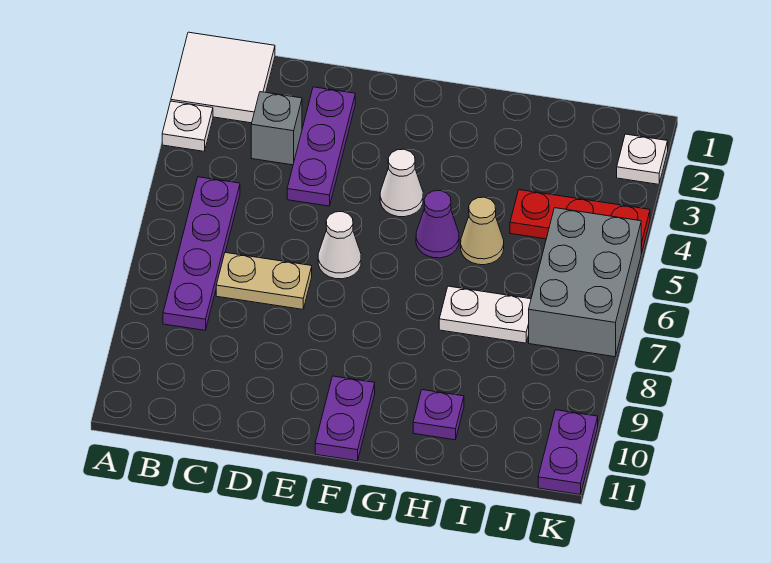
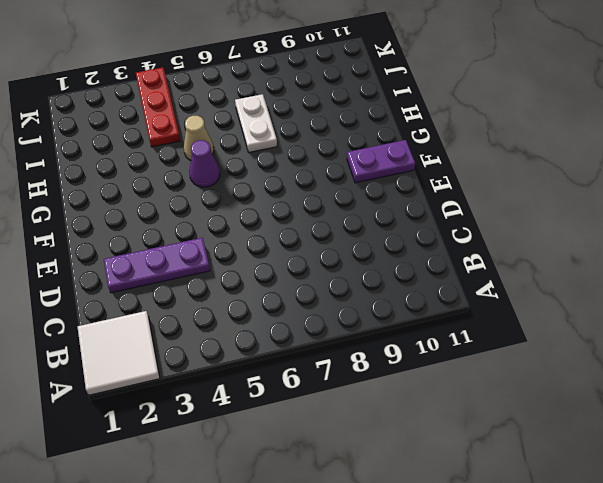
none -> white 1x1 plate [162,101,213,151]
none -> purple 1x4 plate [163,177,240,330]
none -> grey 1x1 brick [251,92,302,165]

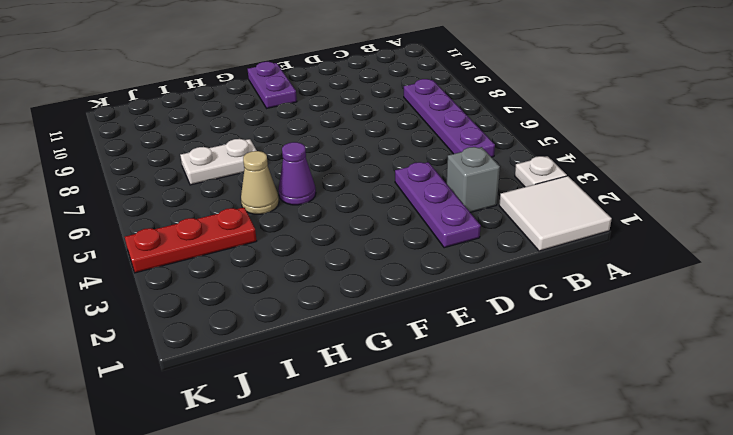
none -> tan 1x2 plate [216,253,312,309]
none -> white 1x1 cone [318,212,361,279]
none -> white 1x1 cone [380,149,423,217]

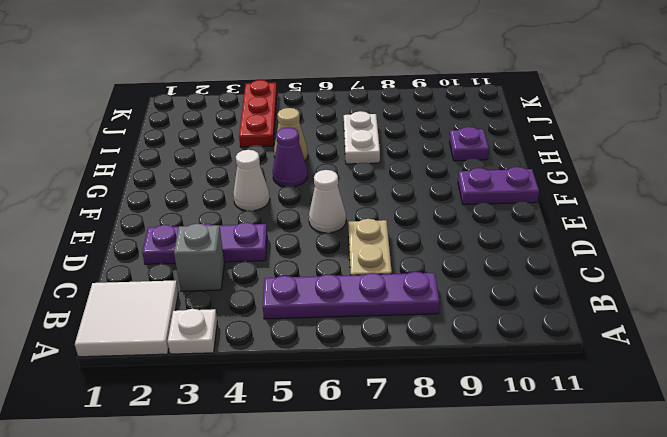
none -> grey 2x3 brick [529,208,641,357]
none -> white 1x1 plate [617,134,668,184]
none -> purple 1x2 plate [538,410,598,494]

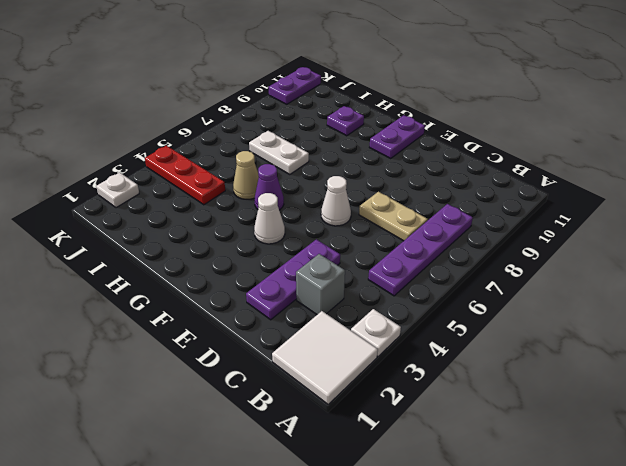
none -> grey 2x3 brick [529,208,641,357]

